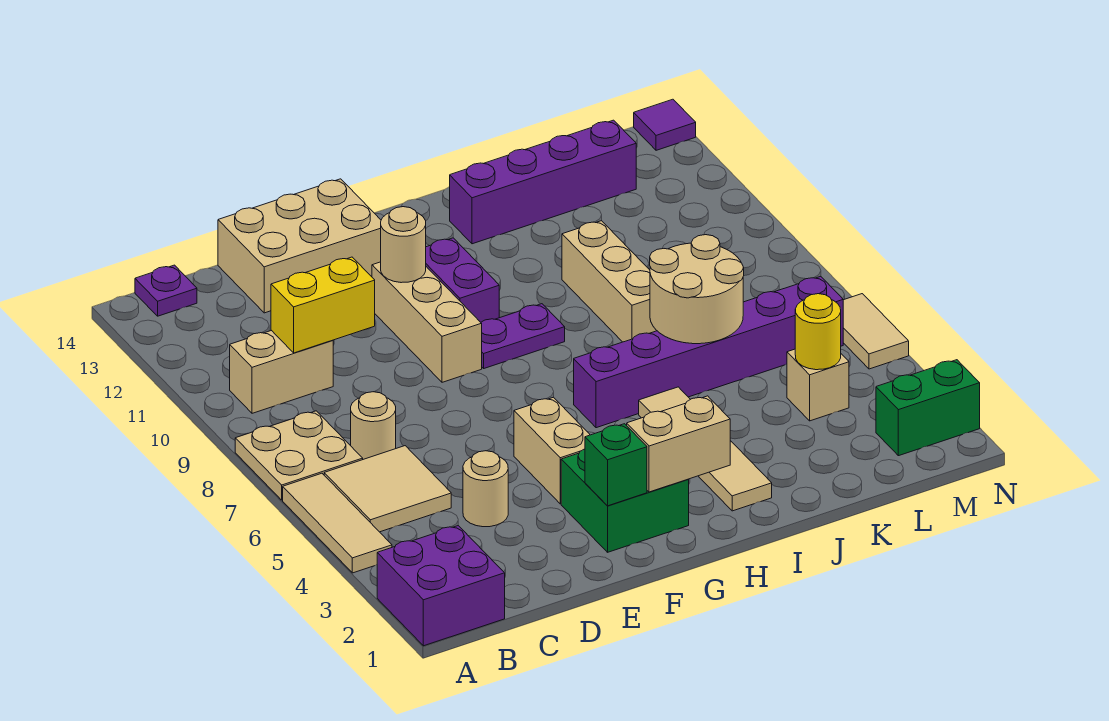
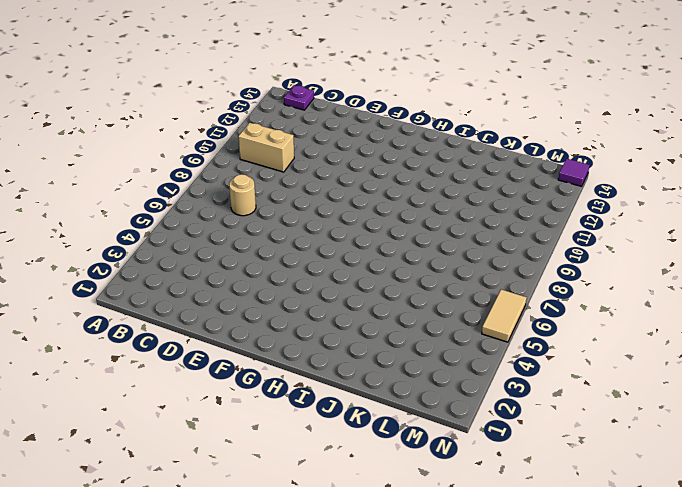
none -> purple 2x2 brick [377,526,505,646]
none -> tan 1x3 tile [283,473,392,573]
none -> tan 2x2 plate [235,411,363,500]

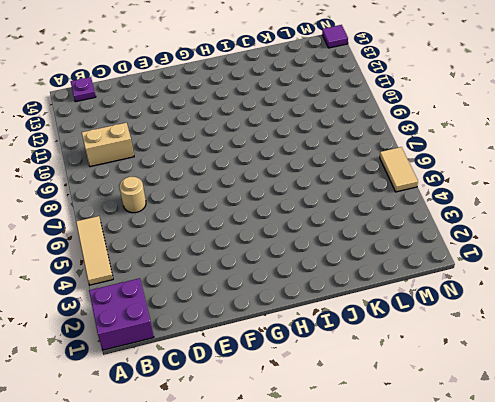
none -> tan 2x2 plate [235,411,363,500]
none -> tan 2x2 tile [324,446,451,532]
none -> tan 1x1 round brick [463,451,508,527]

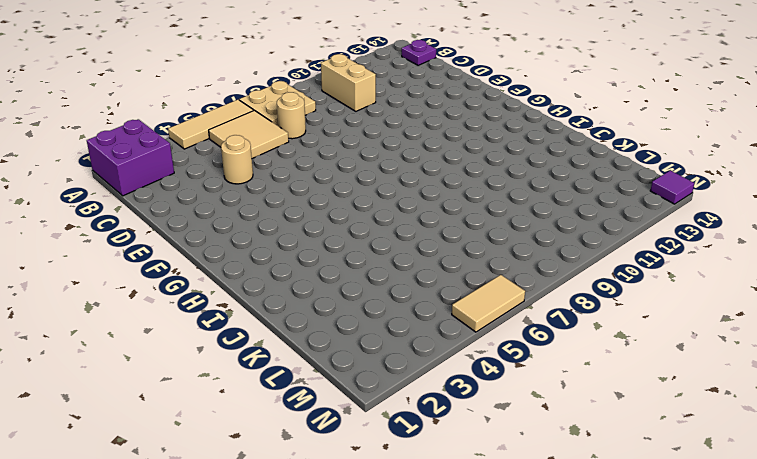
none -> tan 2x3 brick [218,179,381,313]
none -> green 2x2 brick [561,449,689,552]
none -> tan 1x2 brick [514,397,590,504]

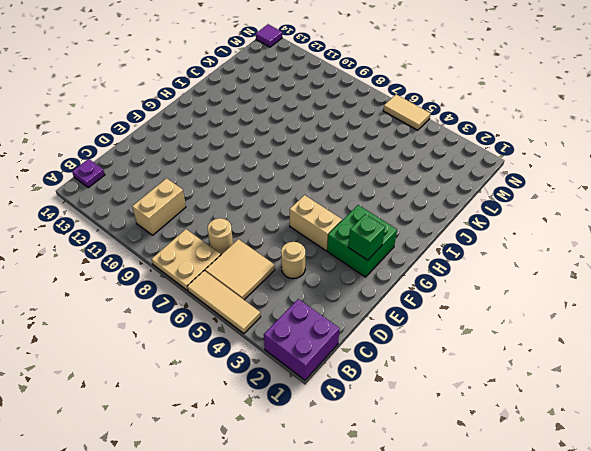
none -> tan 2x3 brick [218,179,381,313]
none -> tan 1x3 brick [372,262,482,382]
none -> purple 1x2 plate [481,304,565,368]

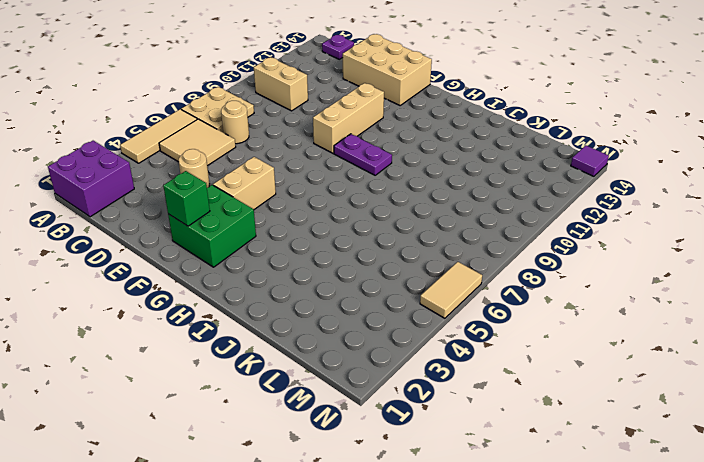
none -> purple 1x2 brick [426,238,499,322]
none -> purple 1x6 brick [574,276,843,428]
none -> tan 1x4 tile [639,387,772,511]

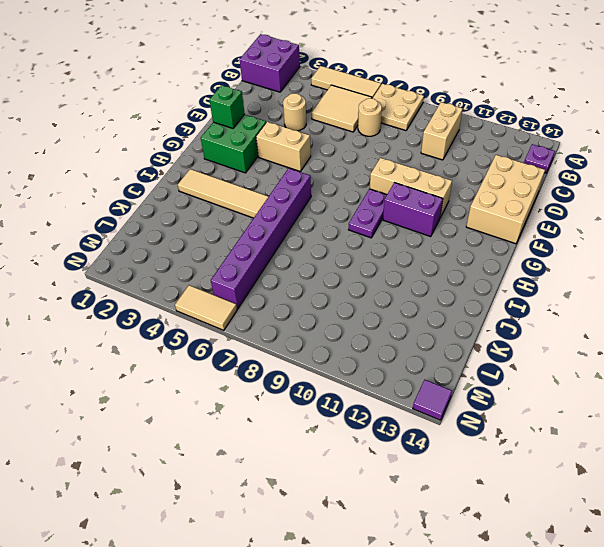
none -> purple 1x4 brick [450,120,636,244]
none -> tan 1x3 brick [562,221,657,342]
none -> tan 1x1 brick [787,349,849,421]

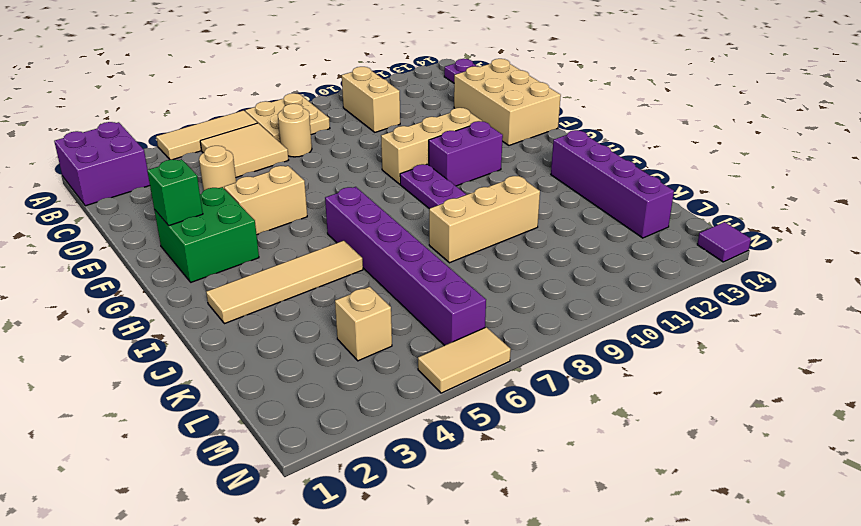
none -> green 1x2 brick [876,360,980,456]
none -> yellow 1x2 brick [271,257,375,353]
none -> tan 1x1 round brick [381,207,426,283]

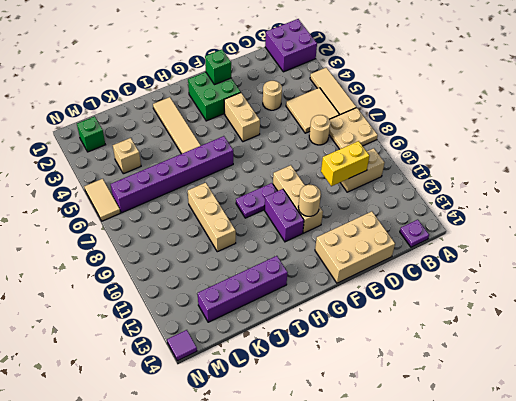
green 1x1 brick [77,116,105,152] -> green 1x2 brick [876,360,980,456]
none -> tan 1x2 brick [627,396,730,492]
none -> tan 2x2 round brick [650,235,744,344]
none -> yellow 1x1 round brick [795,294,841,370]

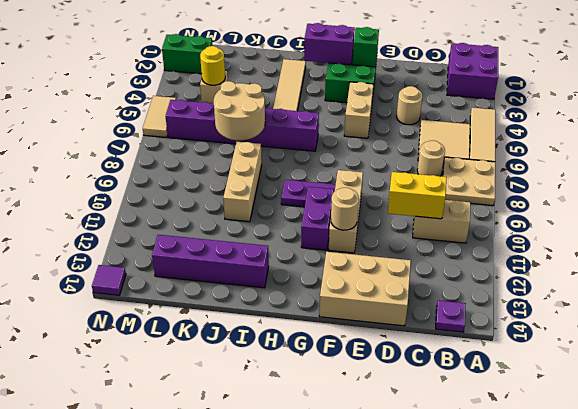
purple 1x2 brick [304,23,355,65] -> tan 1x2 brick [627,396,730,492]

